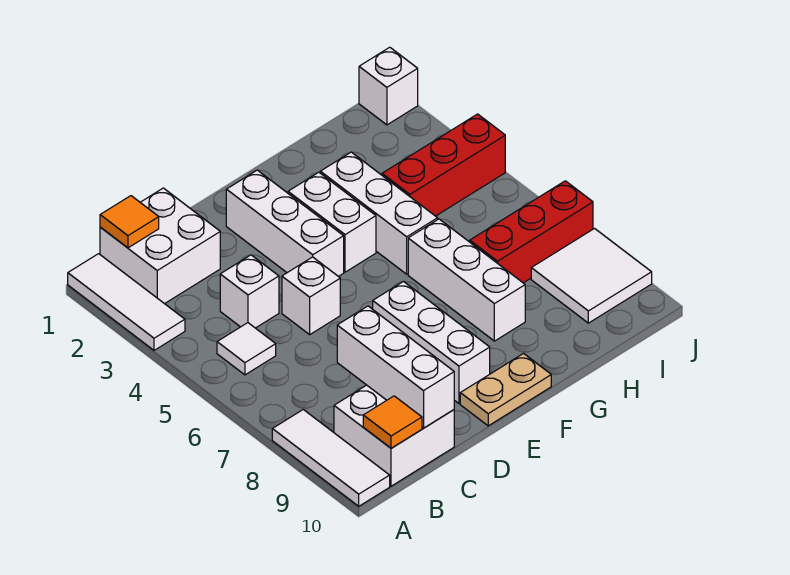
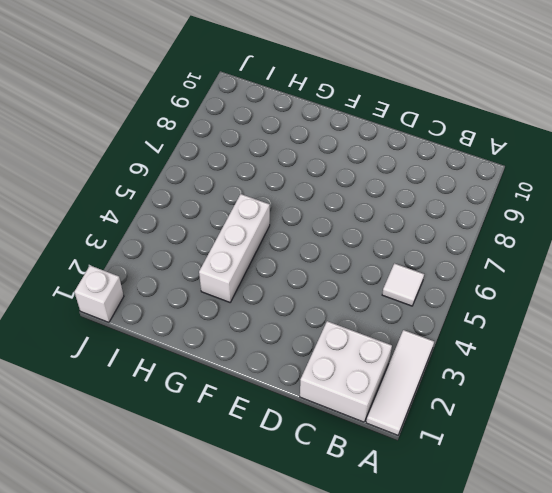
none -> white 1x3 tile [272,410,390,506]
none -> white 2x2 brick [334,385,454,486]
none -> white 1x1 brick [220,255,279,328]

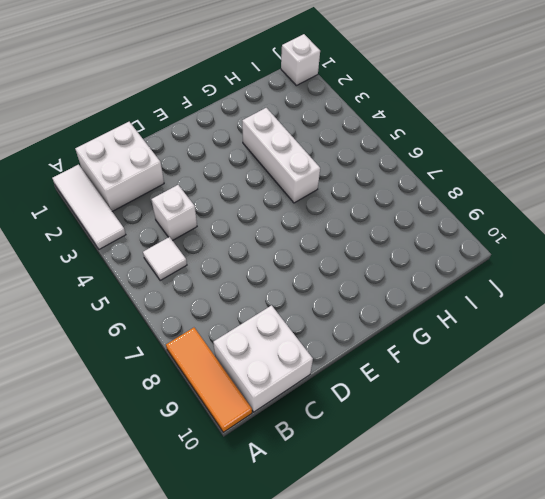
orange 1x3 tile [166,328,252,432] -> white 1x3 tile [272,410,390,506]
none -> white 1x1 brick [282,257,340,334]
none -> white 1x3 brick [226,170,344,277]
none -> white 1x3 brick [373,282,490,403]

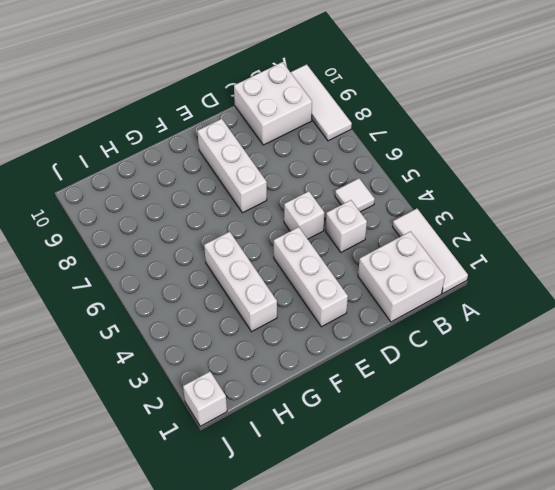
none -> tan 1x2 plate [460,354,551,426]
none -> white 1x2 brick [288,172,376,272]
none -> white 1x3 brick [408,219,525,341]

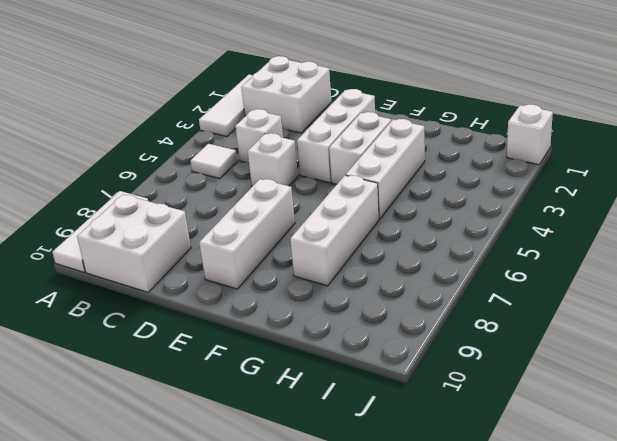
none -> tan 1x2 plate [460,354,551,426]
none -> red 1x3 brick [382,114,505,216]
none -> red 1x3 brick [470,181,593,283]

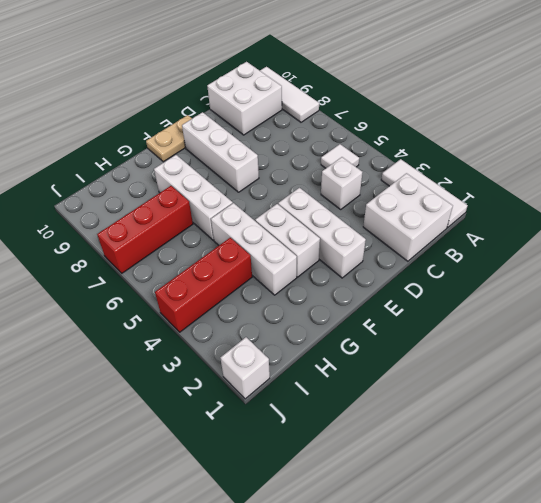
none -> white 1x1 brick [282,257,340,334]
none -> white 2x2 tile [531,229,652,323]
none -> orange 1x1 tile [100,196,159,248]

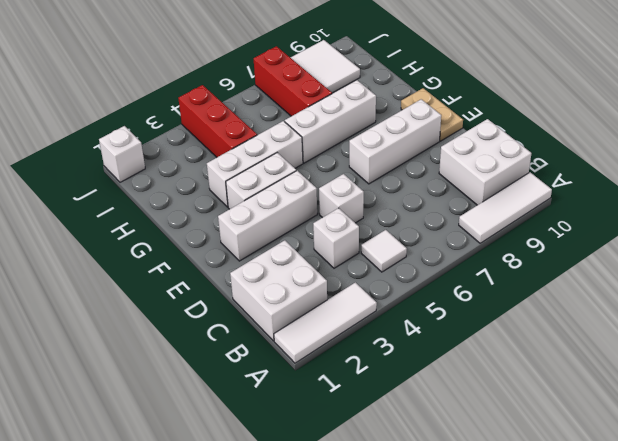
none -> orange 1x1 tile [100,196,159,248]
none -> orange 1x1 tile [363,396,422,448]
none -> white 1x3 brick [337,306,454,428]

